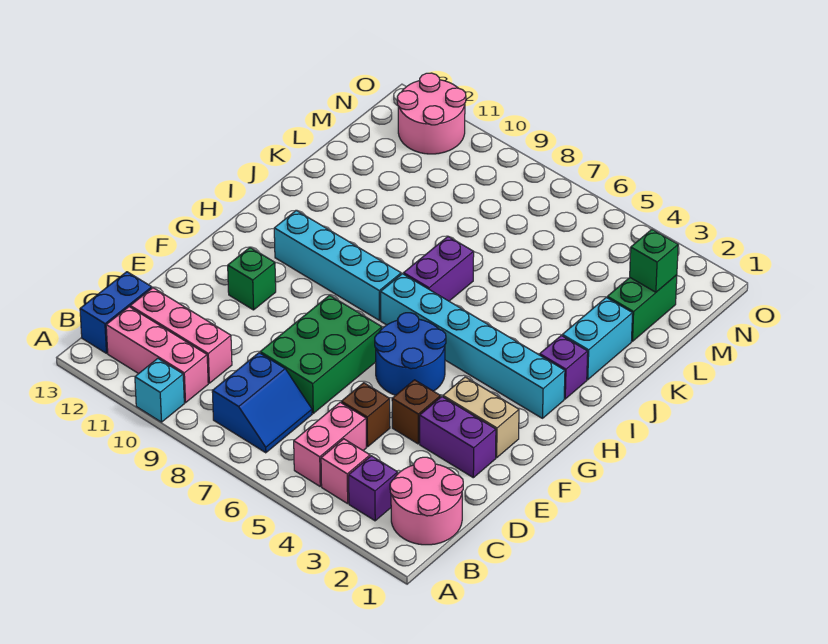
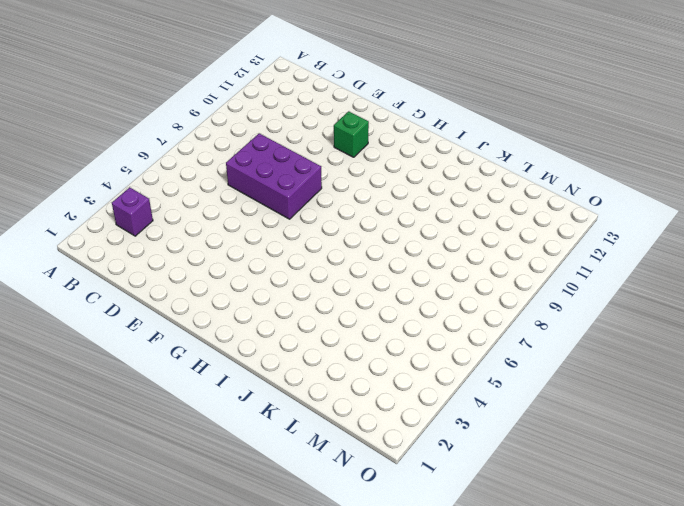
purple 2x3 brick [226,133,322,219] -> green 2x3 brick [260,295,382,413]
none -> cyan 1x1 brick [135,359,184,422]
none -> pink 2x2 round brick [390,457,463,545]
none -> pink 1x1 brick [321,439,370,504]

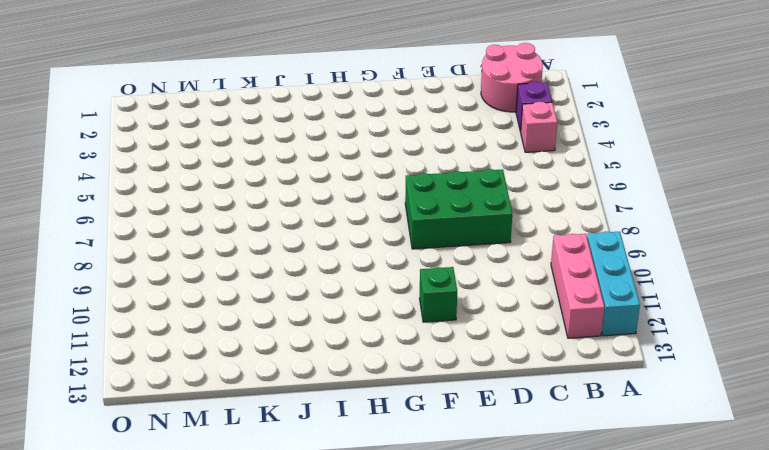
cyan 1x3 brick [587,231,640,336] -> cyan 1x1 brick [135,359,184,422]
none -> pink 1x2 brick [294,402,366,486]
none -> blue 2x2 slope [212,353,312,453]
none -> blue 1x2 brick [80,272,152,353]

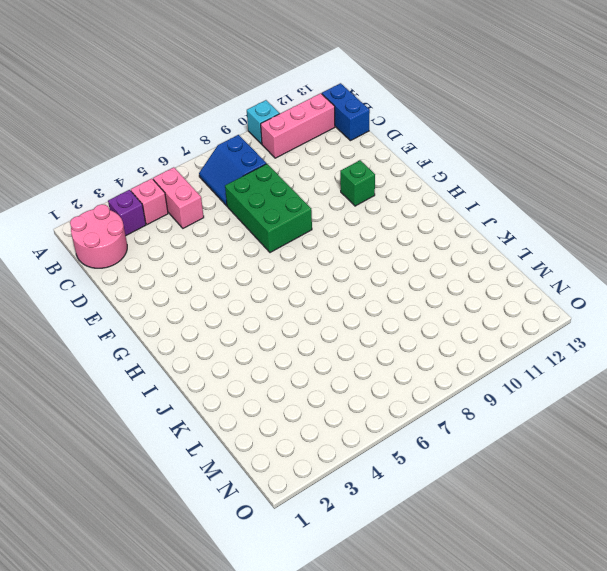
none -> pink 1x3 brick [130,288,232,383]
none -> brown 1x1 brick [341,383,390,447]
none -> purple 1x2 brick [420,397,496,478]

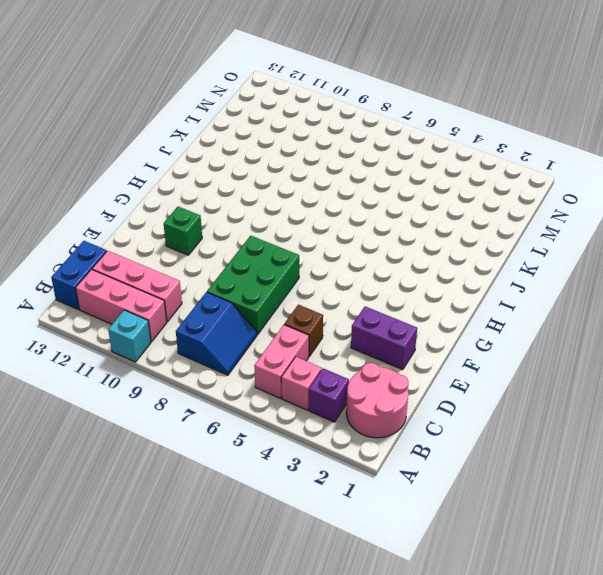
none -> brown 1x1 brick [392,380,441,444]
none -> tan 1x2 brick [443,377,519,458]
none -> blue 2x2 round brick [375,313,446,395]

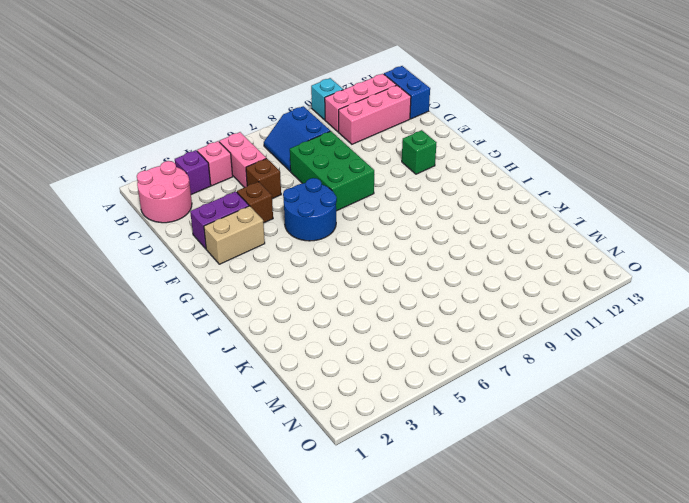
none -> cyan 1x6 brick [381,274,565,418]
none -> cyan 1x4 brick [274,210,401,320]
none -> purple 1x1 brick [540,335,588,399]

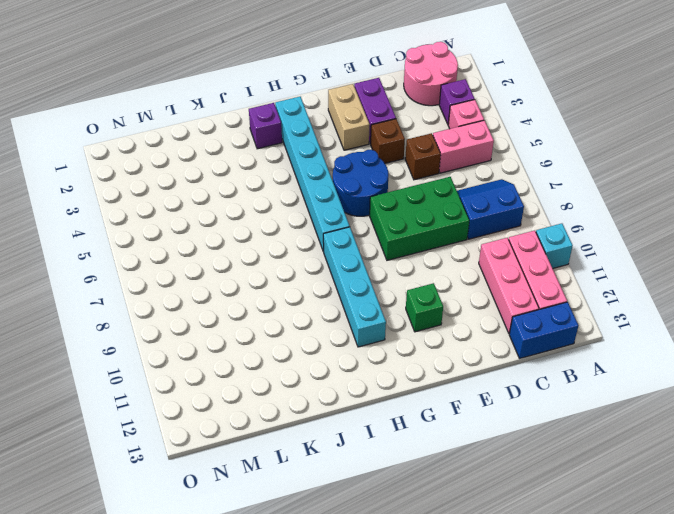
none -> purple 1x2 brick [404,237,474,301]
none -> cyan 1x2 brick [562,297,633,380]
none -> green 1x2 brick [607,275,677,341]

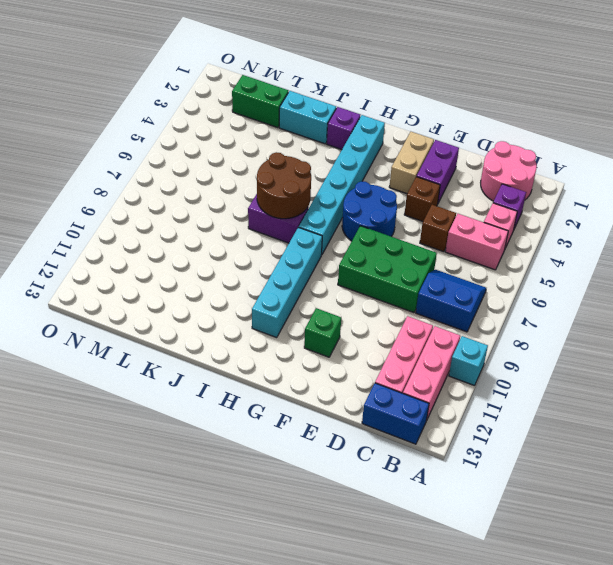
brown 2x2 round brick [257,152,311,219] -> none
none -> pink 2x2 round brick [397,73,466,154]
none -> green 1x1 brick [630,230,678,292]

